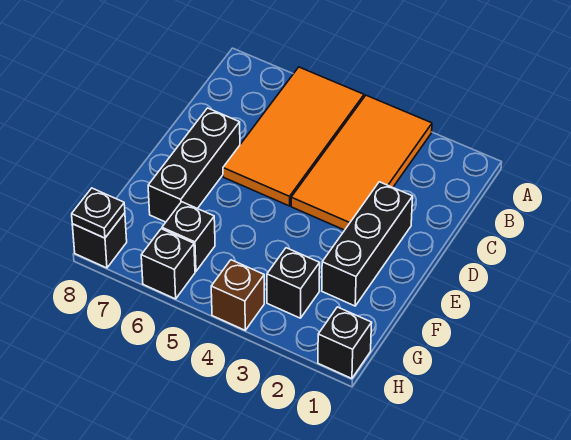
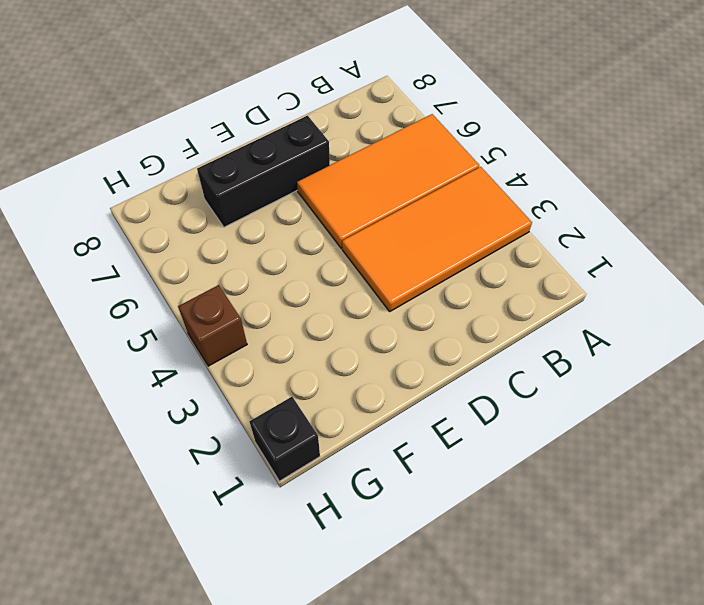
none -> black 1x3 brick [322,182,413,306]
none -> black 1x1 brick [267,248,320,318]

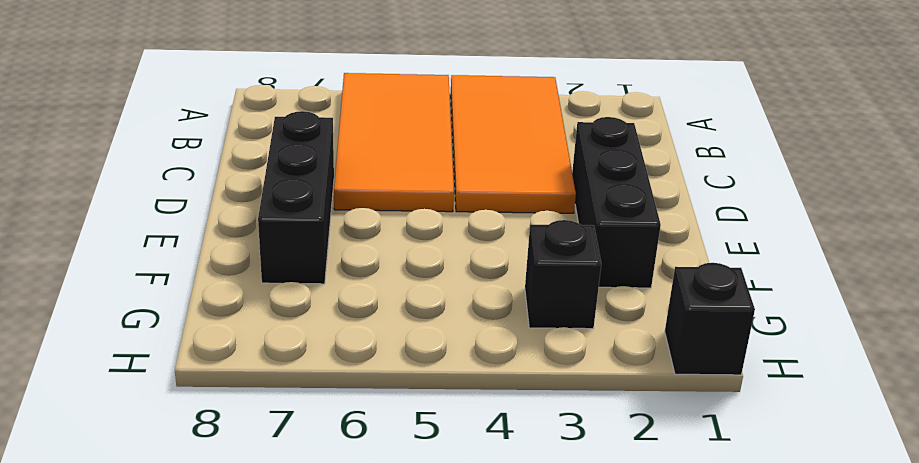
none -> black 1x1 brick [162,202,215,271]
none -> brown 1x1 brick [211,260,264,330]

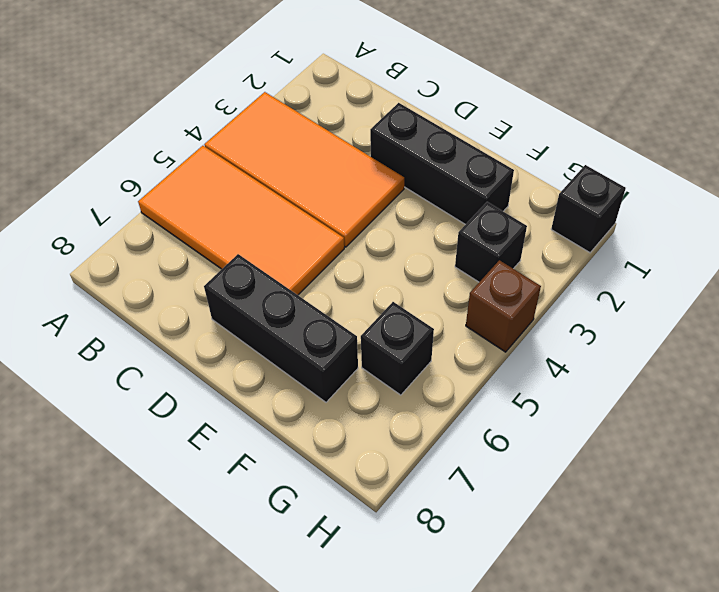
none -> black 1x1 brick [141,229,195,299]
none -> black 1x1 brick [72,213,127,268]

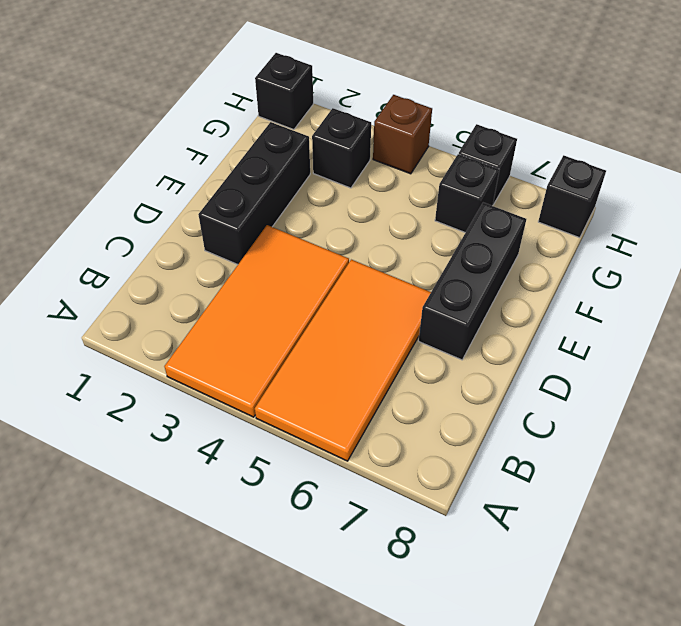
none -> black 1x1 plate [72,188,125,238]

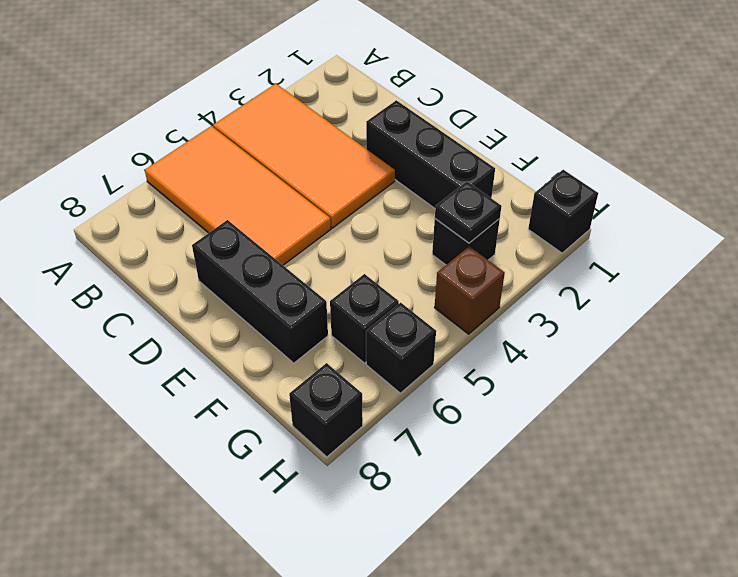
black 1x1 plate [435,182,502,243] -> black 1x1 plate moved to [72,188,125,238]

